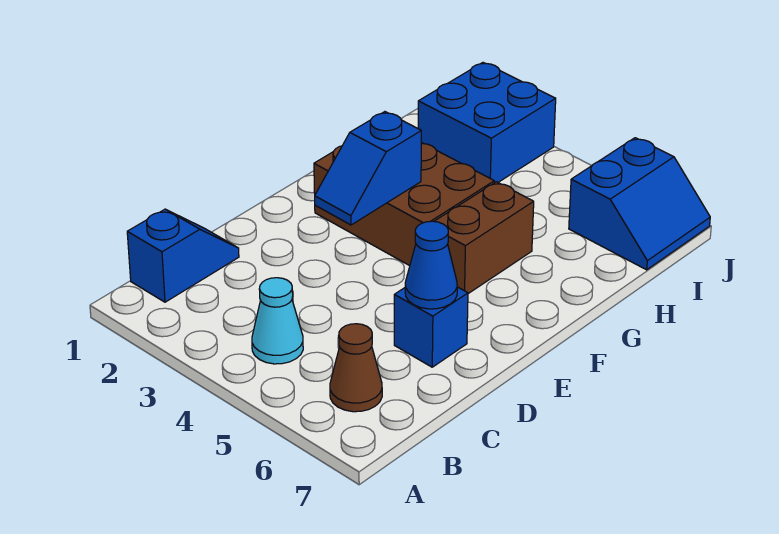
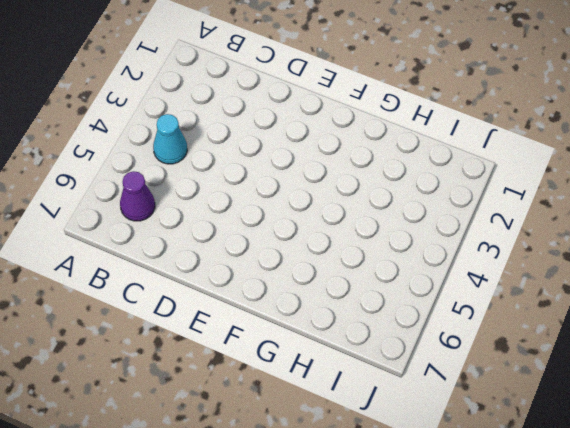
purple 1x1 cone [120,171,155,221] -> brown 1x1 cone [330,324,382,412]
none -> blue 1x2 slope [127,209,239,302]
none -> blue 1x1 brick [394,287,468,367]

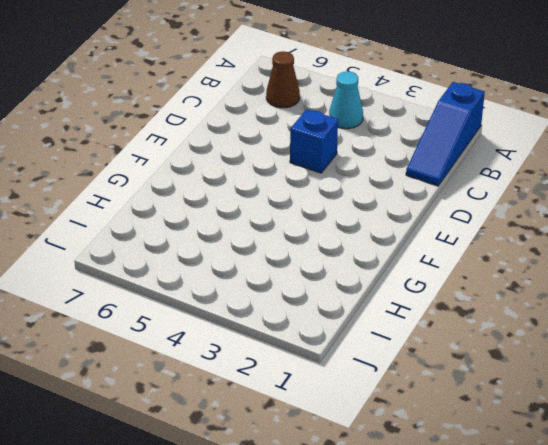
blue 1x3 slope [406,82,485,186] -> blue 1x2 slope [127,209,239,302]
blue 1x1 brick [290,109,338,173] -> blue 1x1 brick moved to [394,287,468,367]
none -> brown 2x3 brick [314,143,494,266]
none -> brown 1x2 brick [434,182,534,294]

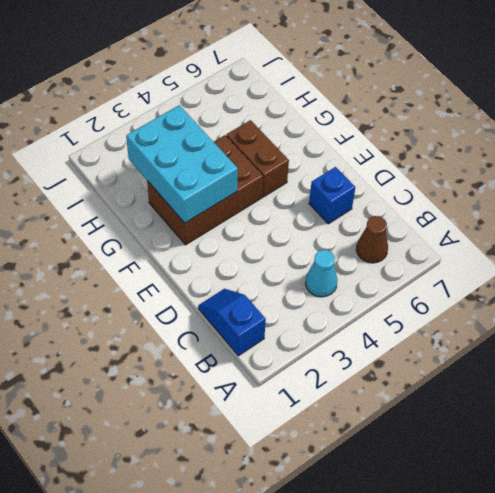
cyan 2x3 brick [126,105,238,223] -> blue 1x2 slope [315,112,421,225]
none -> blue 2x2 brick [418,63,556,183]
none -> blue 2x2 slope [569,138,710,270]

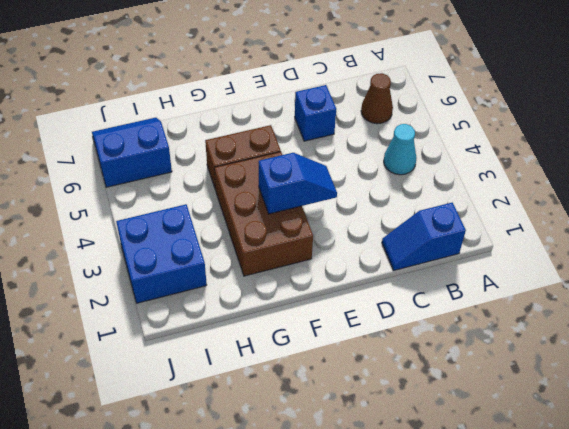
none -> blue 1x1 cone [405,221,457,309]

